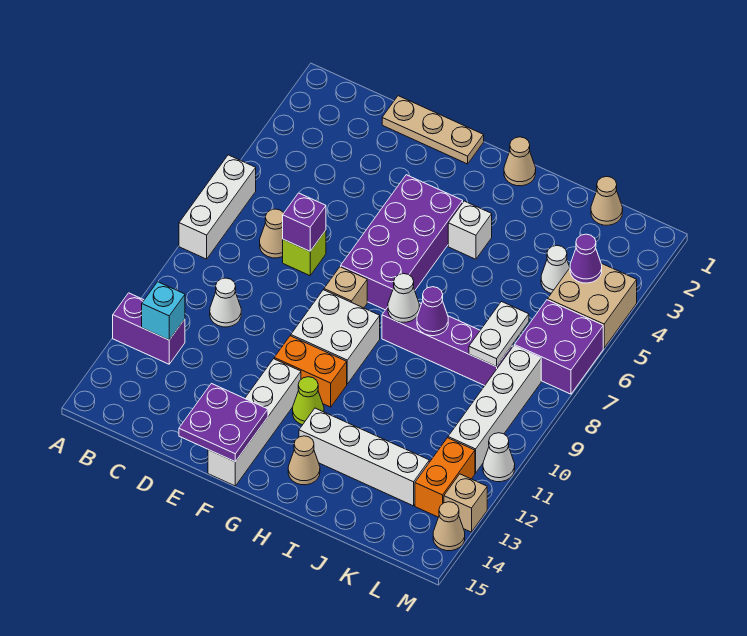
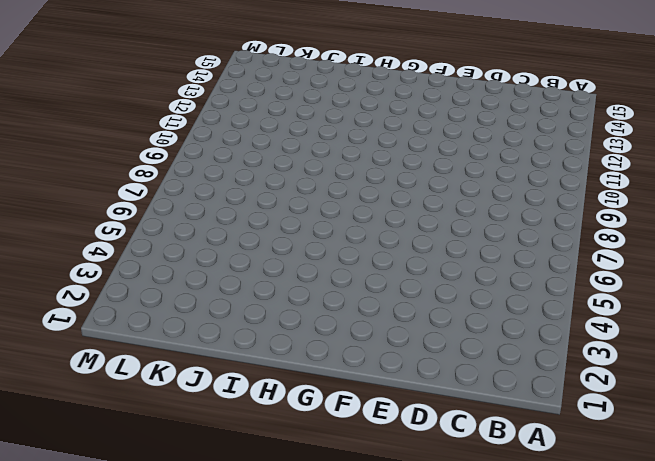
none -> white 1x3 brick [179,155,256,259]
none -> purple 1x2 brick [113,293,185,364]
none -> tan 1x1 cone [260,209,284,258]
none -> white 1x1 cone [210,278,241,327]

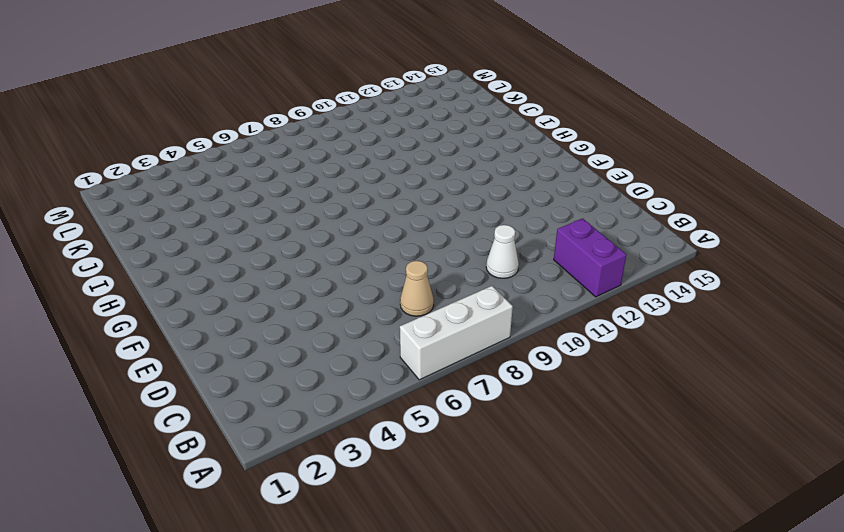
none -> tan 1x3 plate [382,96,484,164]
none -> lime 1x1 brick [283,230,326,276]
none -> purple 2x4 brick [341,175,463,310]
none -> tan 1x1 brick [324,267,367,308]

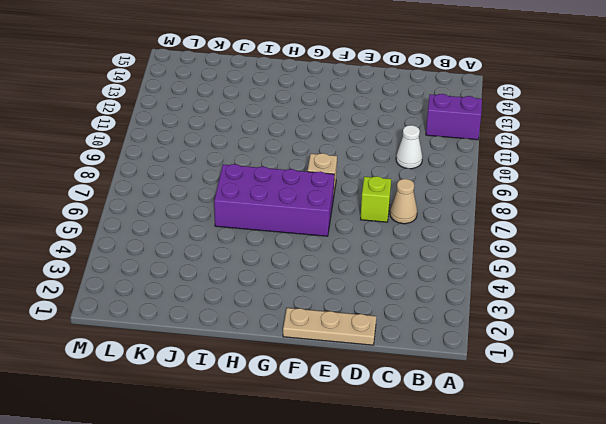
purple 2x4 brick [214,164,334,236] -> purple 2x4 brick turned to [341,175,463,310]
none -> white 1x3 brick [179,155,256,259]
none -> white 2x2 brick [291,290,380,384]
none -> orange 1x2 brick [274,336,347,407]
none -> white 1x4 brick [208,359,301,486]

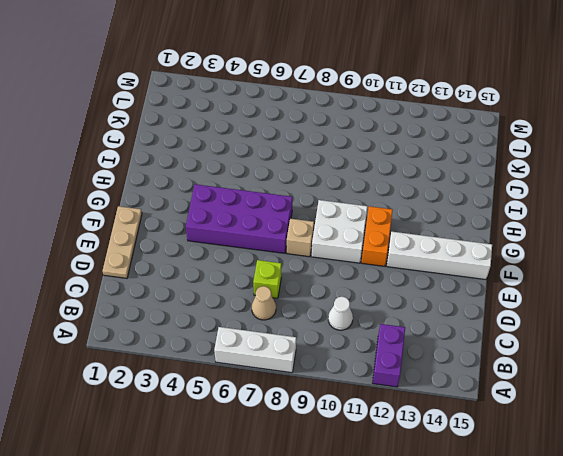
none -> lime 1x1 cone [293,377,324,425]
none -> tan 1x1 cone [504,137,536,186]
none -> white 1x1 brick [448,201,492,259]
none -> purple 1x4 brick [382,303,512,386]

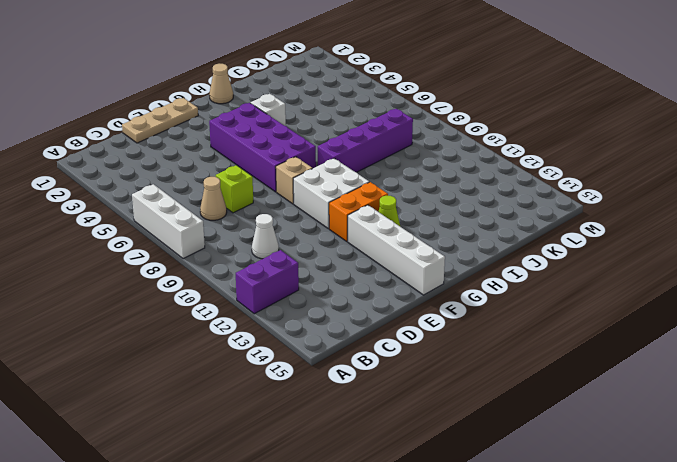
none -> white 1x4 brick [299,408,429,506]
none -> tan 1x1 cone [288,436,320,485]
none -> tan 1x1 cone [591,176,623,225]
none -> white 1x1 cone [541,246,570,293]

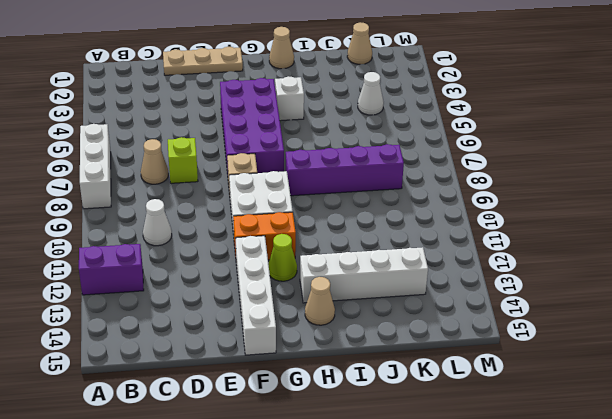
none -> tan 2x2 brick [548,264,637,348]
none -> purple 2x2 brick [514,300,603,394]
none -> white 1x4 brick [448,346,541,473]
none -> orange 1x2 brick [415,438,475,517]

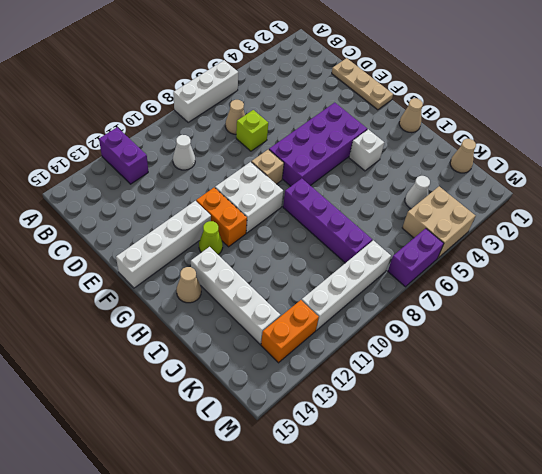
purple 1x2 brick [388,228,444,287] -> purple 2x2 brick [514,300,603,394]
none -> white 1x1 cone [483,433,515,482]
none -> tan 1x1 brick [444,474,487,532]
none -> tan 1x1 cone [433,502,465,551]
none -> cyan 1x1 brick [142,282,185,340]

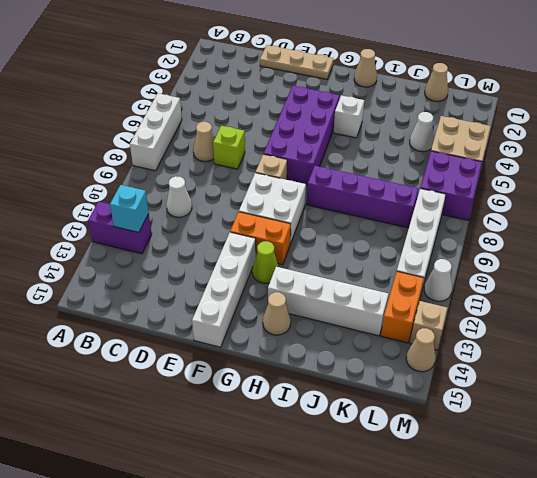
none -> purple 1x1 brick [283,193,326,251]
none -> purple 2x2 plate [179,384,268,462]
none -> white 1x1 cone [388,274,419,322]
none -> purple 1x1 cone [417,287,448,336]

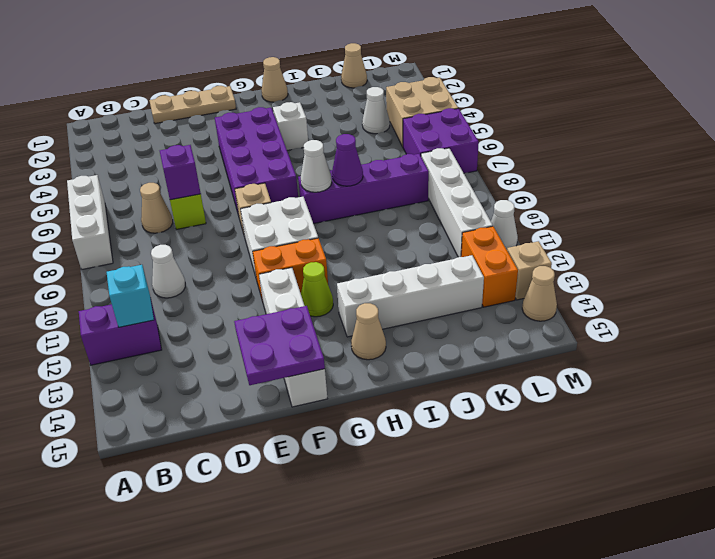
none -> white 1x2 plate [469,302,529,367]
none -> purple 1x1 cone [570,234,602,283]

